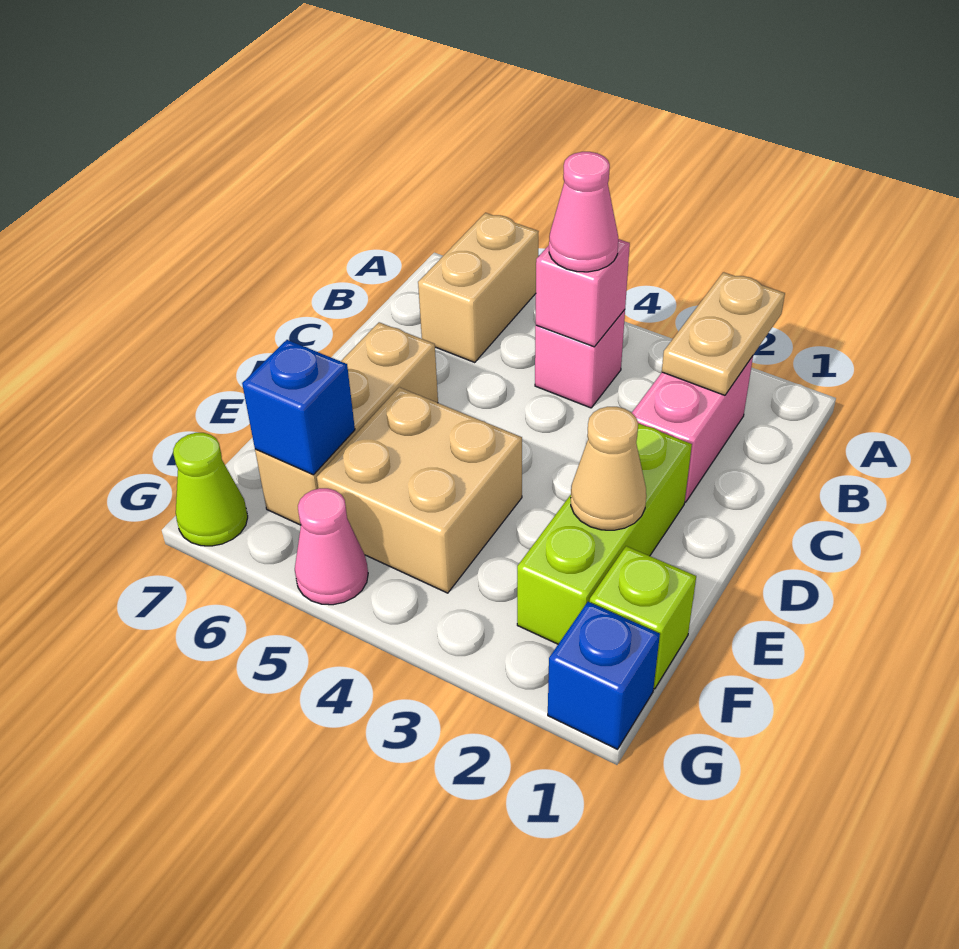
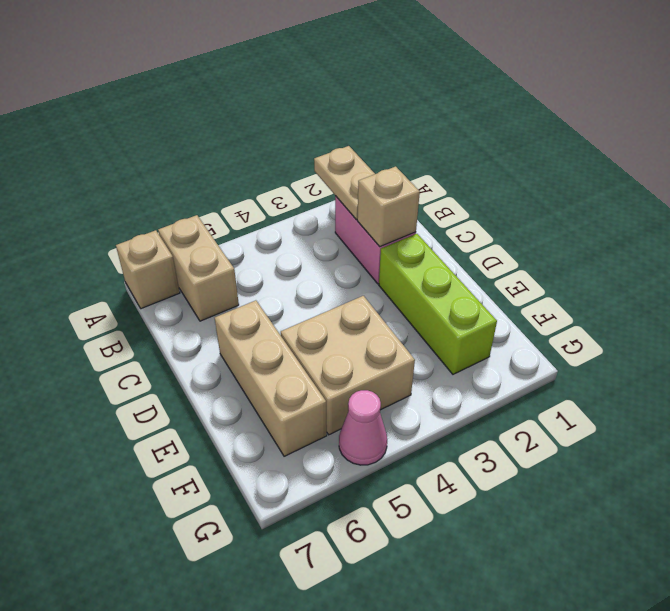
tan 1x1 brick [116,230,180,309] -> none
tan 1x1 brick [357,166,420,247] -> none
none -> pink 1x1 brick [535,310,625,408]
none -> lime 1x1 brick [590,546,696,689]
none -> blue 1x1 brick [548,602,660,749]

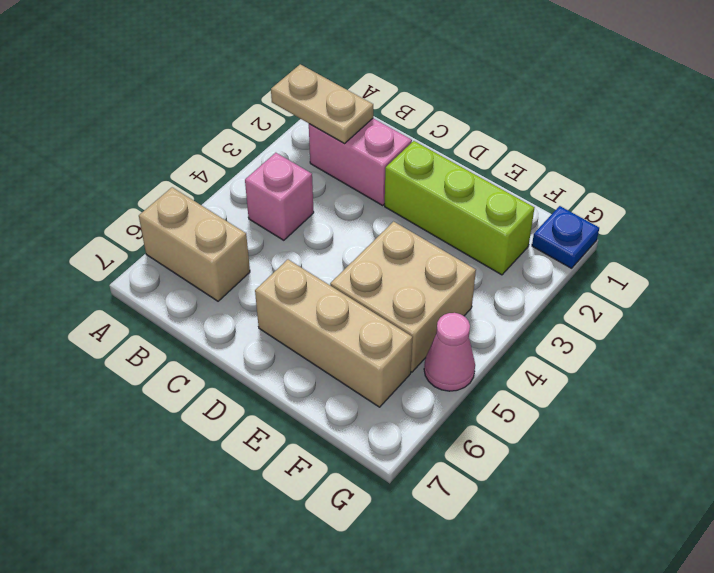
blue 1x1 plate [532,206,599,268] -> blue 1x1 brick [548,602,660,749]
none -> lime 1x1 brick [590,546,696,689]
none -> lime 1x1 cone [173,433,248,546]
none -> pink 1x1 brick [536,239,630,347]

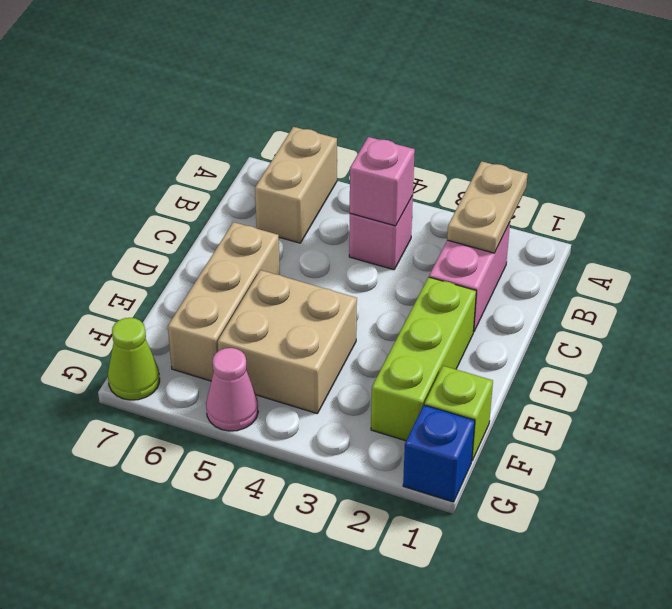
none -> tan 1x1 cone [571,407,646,530]
none -> blue 1x1 brick [242,340,355,475]
none -> pink 1x1 cone [549,152,618,272]

